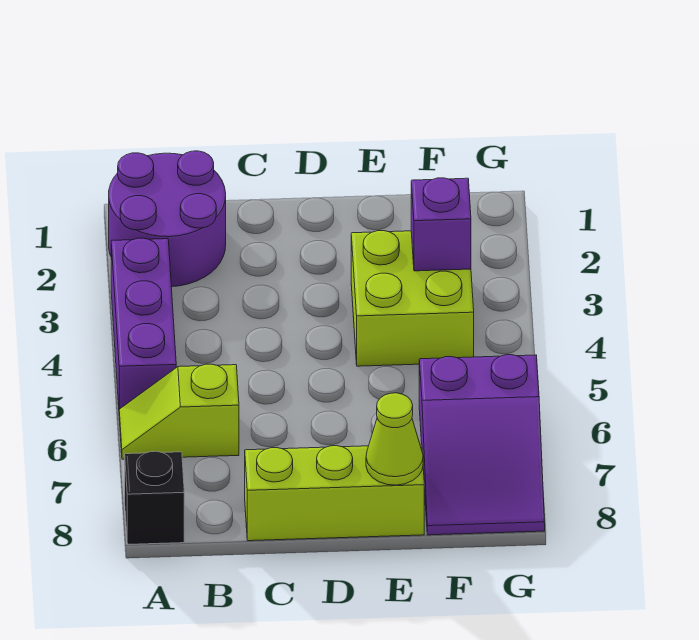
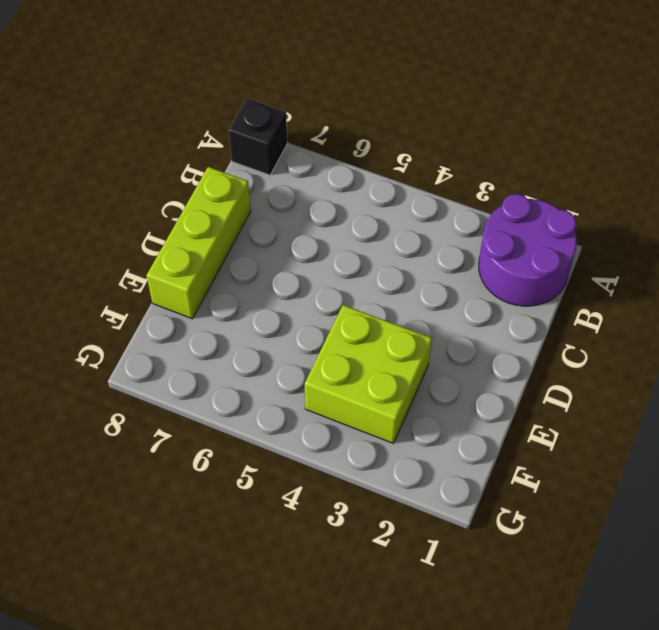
none -> purple 1x3 brick [111,238,176,409]
none -> lime 1x2 slope [119,364,239,459]

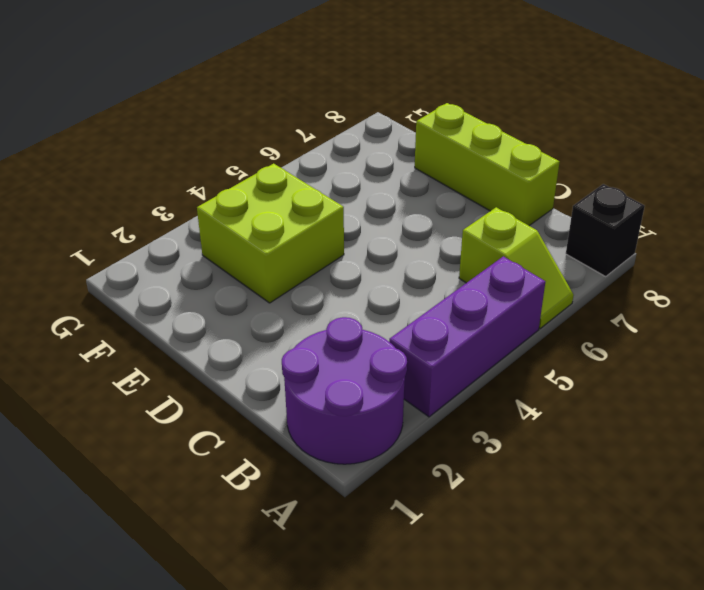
none -> purple 2x3 slope [419,355,545,535]
none -> lime 1x1 cone [366,393,423,485]

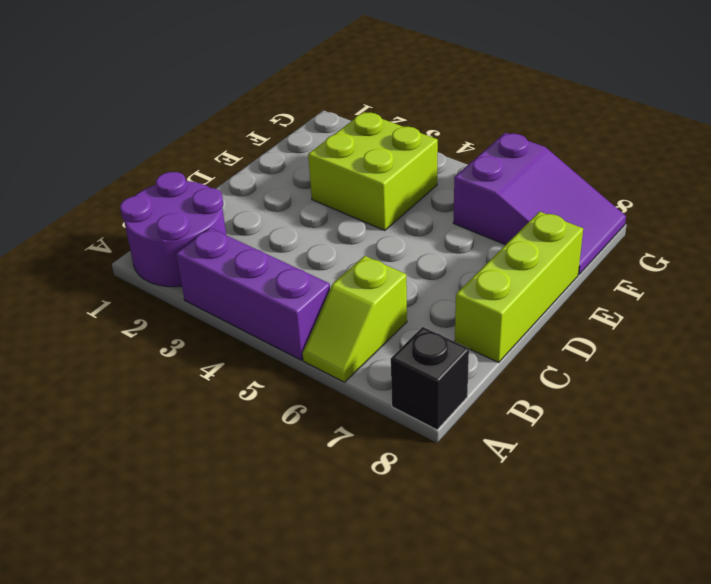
none -> lime 1x1 cone [366,393,423,485]
none -> purple 1x1 brick [411,178,471,271]

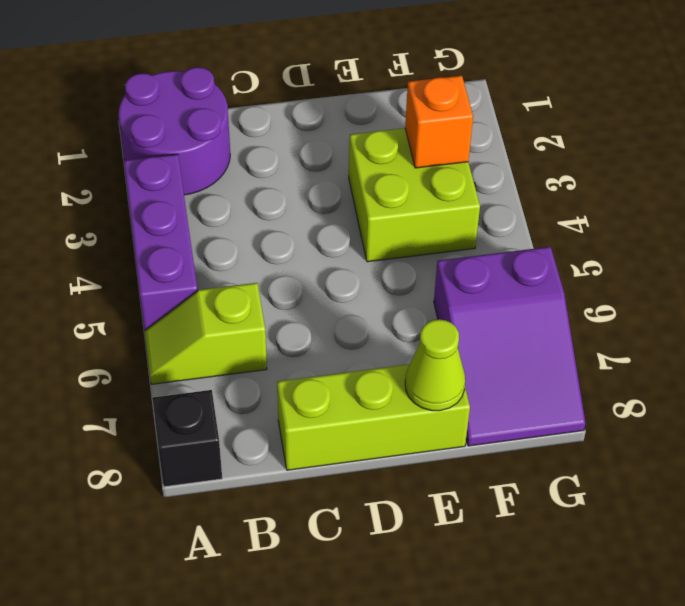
orange 1x1 brick [405,76,473,168] -> purple 1x1 brick [411,178,471,271]

